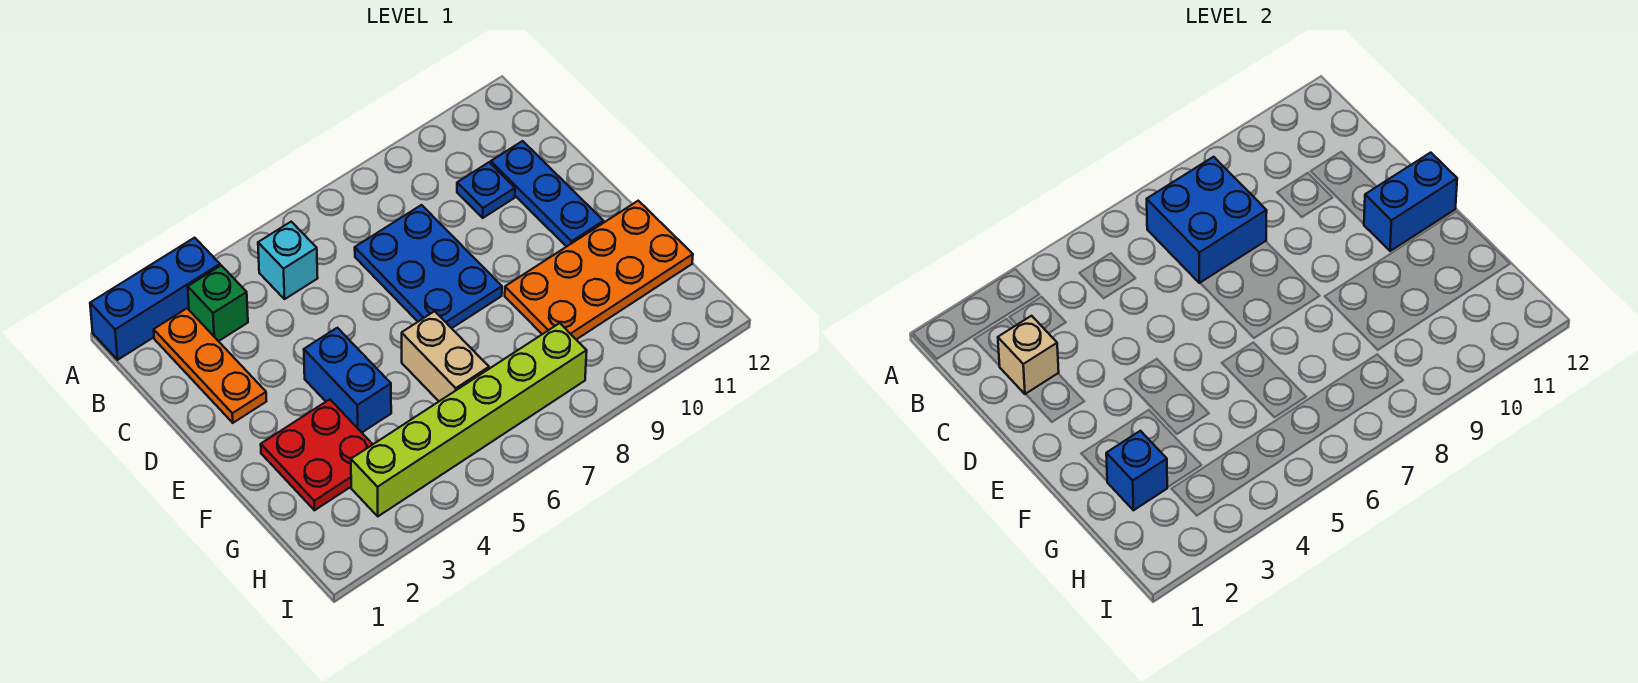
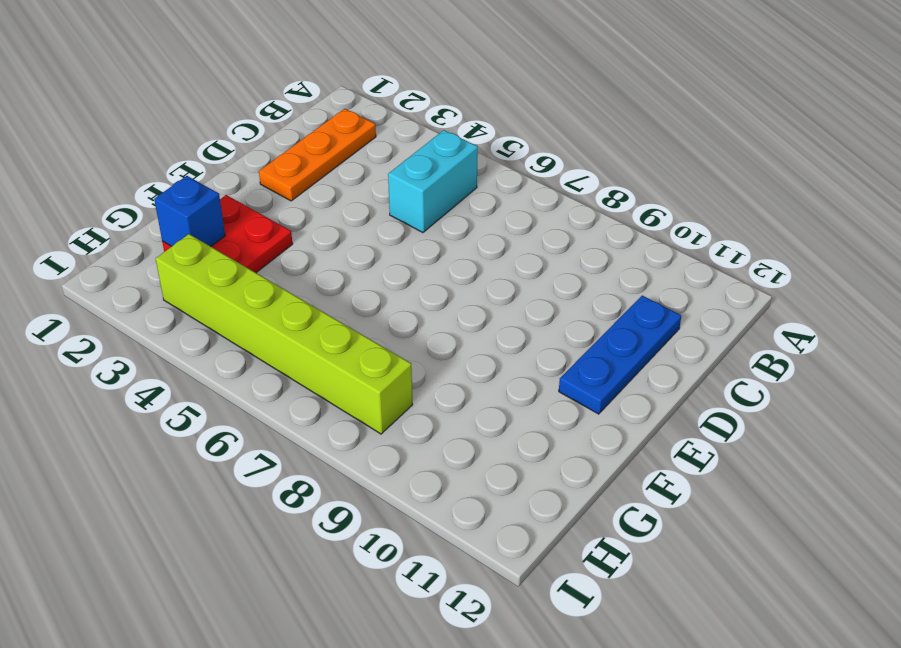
cyan 1x2 brick [388,130,478,233] -> cyan 1x1 brick [258,222,318,299]
none -> blue 1x3 brick [90,238,220,360]
none -> green 1x1 brick [188,266,248,341]
none -> blue 2x3 plate [355,205,502,328]

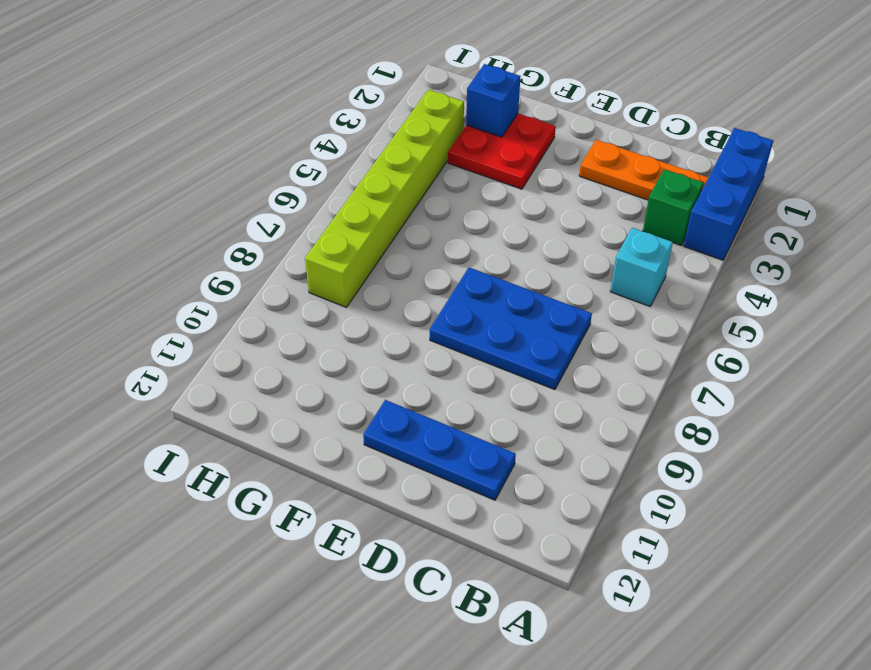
none -> blue 1x1 plate [457,162,515,218]
none -> blue 1x2 brick [304,328,391,432]
none -> tan 1x2 brick [402,311,489,401]

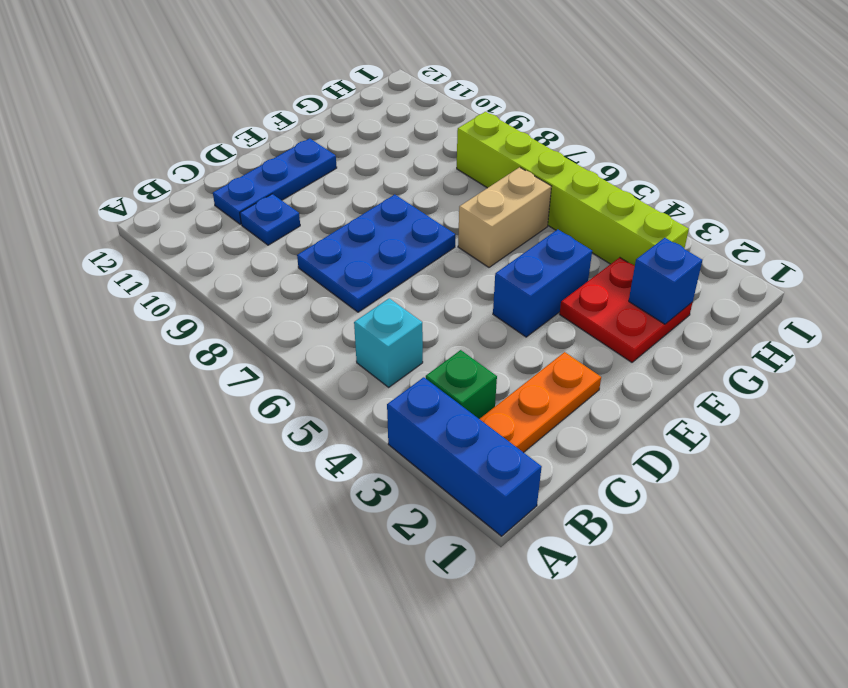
none -> orange 2x4 plate [505,201,693,340]
none -> blue 2x2 brick [1147,157,1267,283]
none -> tan 1x1 brick [998,316,1059,394]

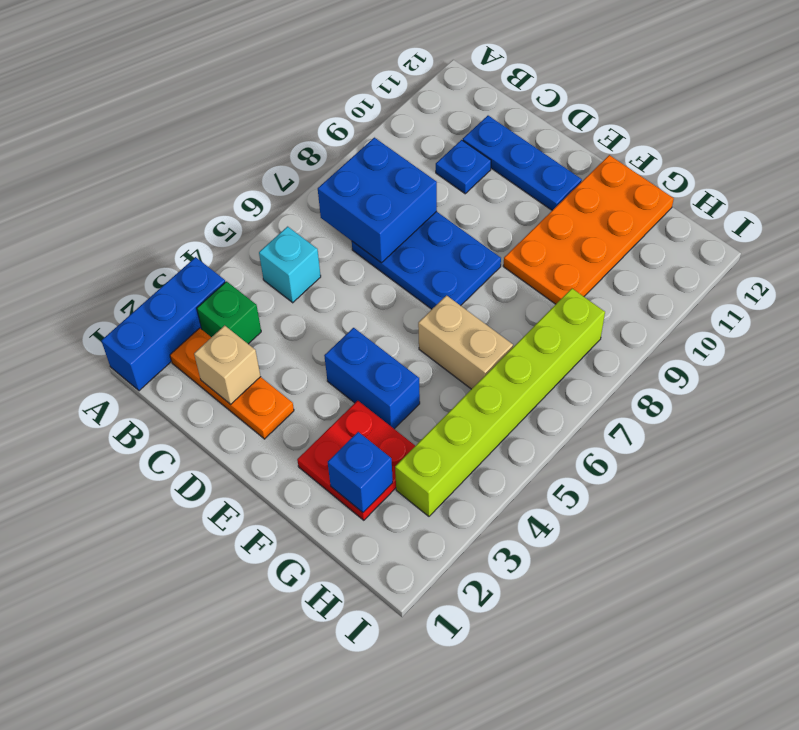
none -> blue 1x2 brick [1364,153,1457,251]

